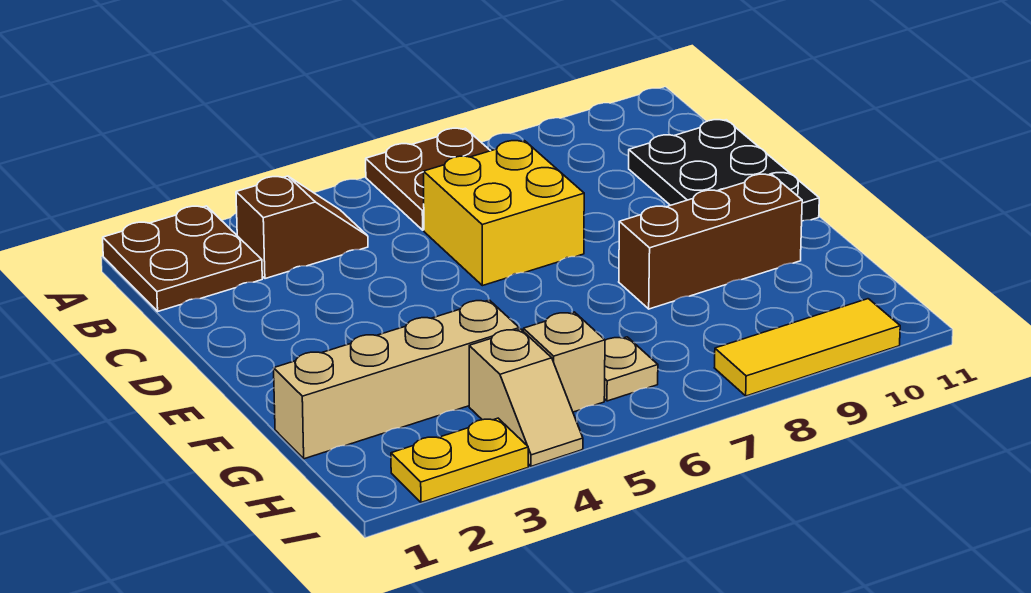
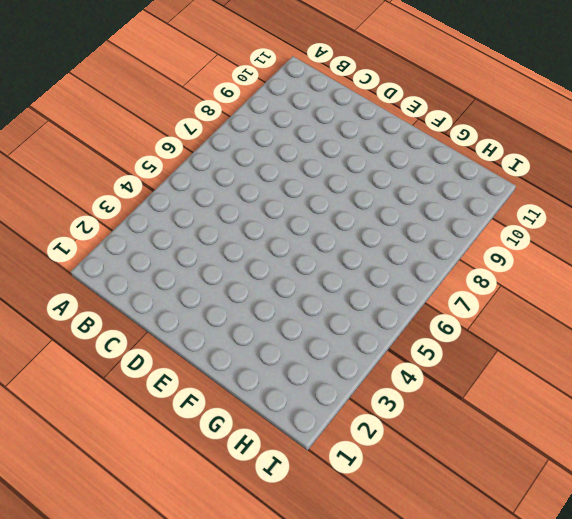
none -> brown 2x2 plate [103,206,262,311]
none -> brown 2x2 plate [366,128,490,230]
none -> brown 1x2 slope [236,176,368,279]

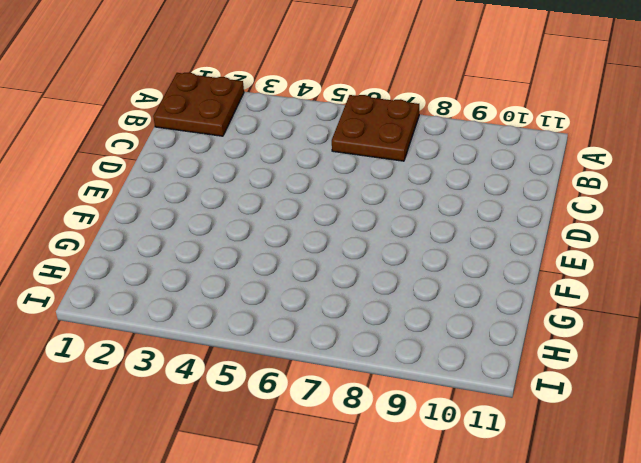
none -> brown 1x2 slope [236,176,368,279]
none -> yellow 2x2 brick [423,141,584,286]
none -> black 2x3 plate [629,120,819,221]

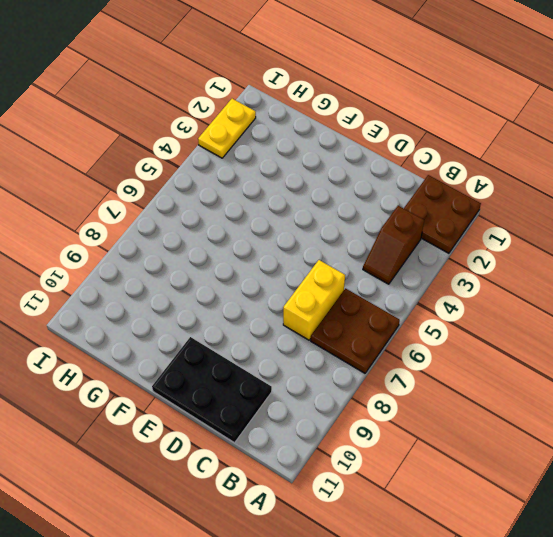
yellow 1x2 brick [283,260,345,340] -> yellow 2x2 brick [423,141,584,286]
none -> brown 1x3 brick [619,174,802,309]
none -> tan 1x4 brick [274,300,519,459]
none -> tan 1x2 slope [469,329,583,466]

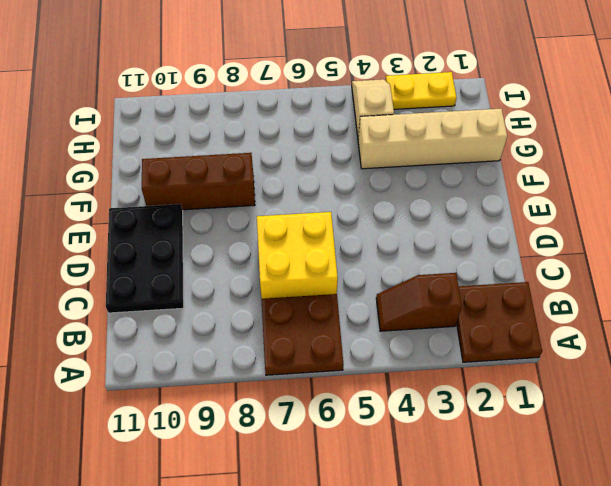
none -> tan 1x1 brick [523,312,605,412]
none -> tan 1x1 plate [604,337,658,401]
none -> yellow 1x3 tile [714,299,900,396]

